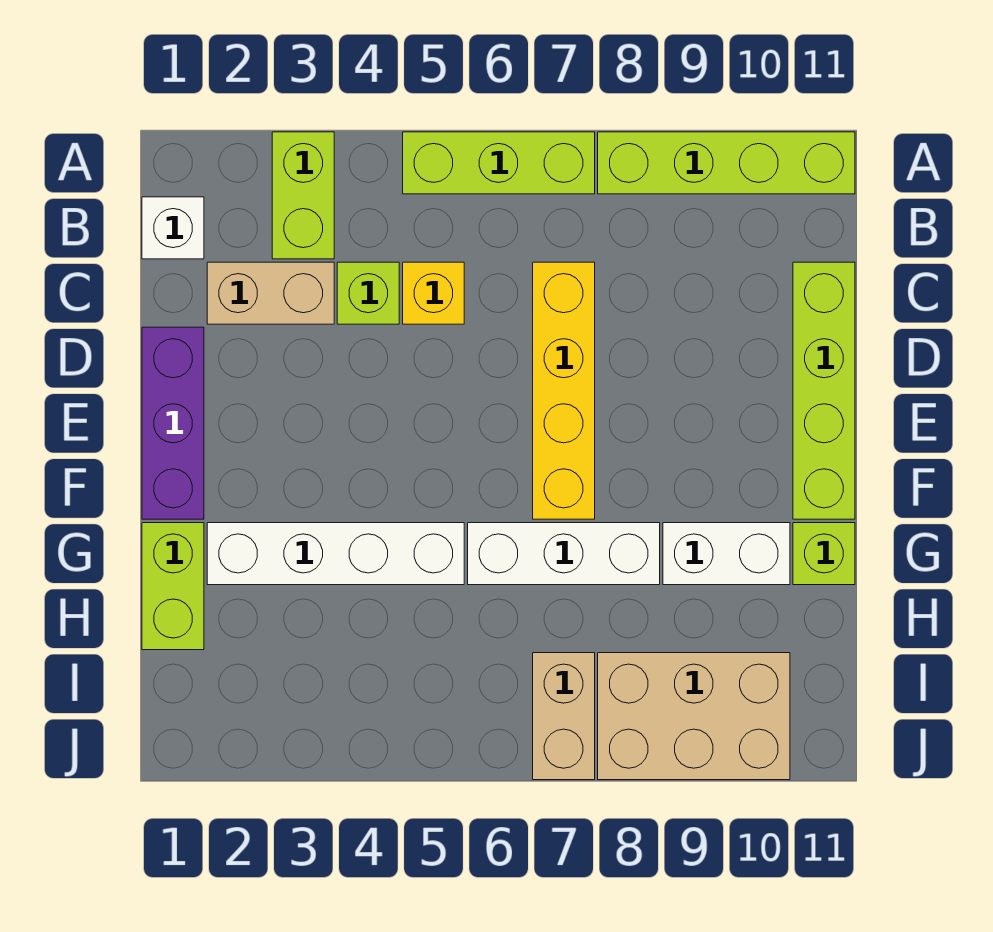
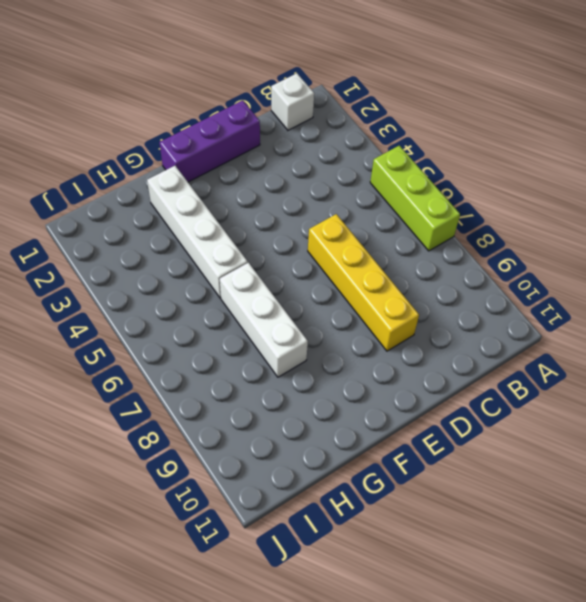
yellow 1x4 brick [308,214,419,351] -> yellow 1x4 brick turned to [533,262,595,519]
none -> lime 1x2 brick [272,132,334,259]
none -> lime 1x4 brick [598,132,855,194]
none -> tan 1x2 brick [207,262,334,324]

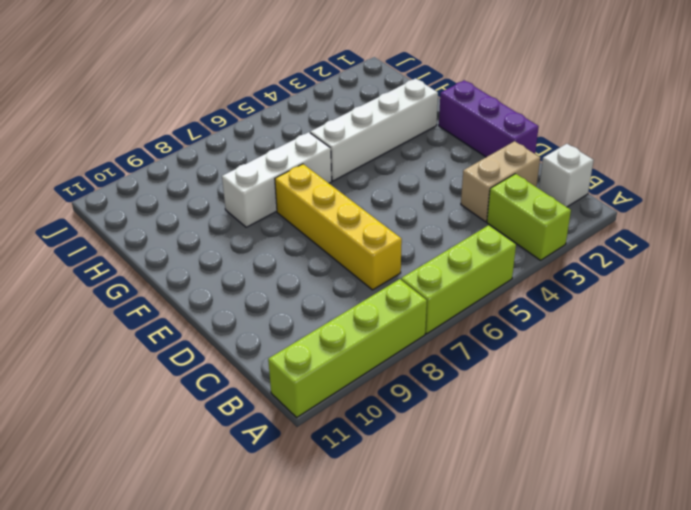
none -> lime 1x1 brick [337,262,399,324]
none -> yellow 1x1 brick [403,262,464,324]
none -> lime 1x4 brick [793,262,855,519]

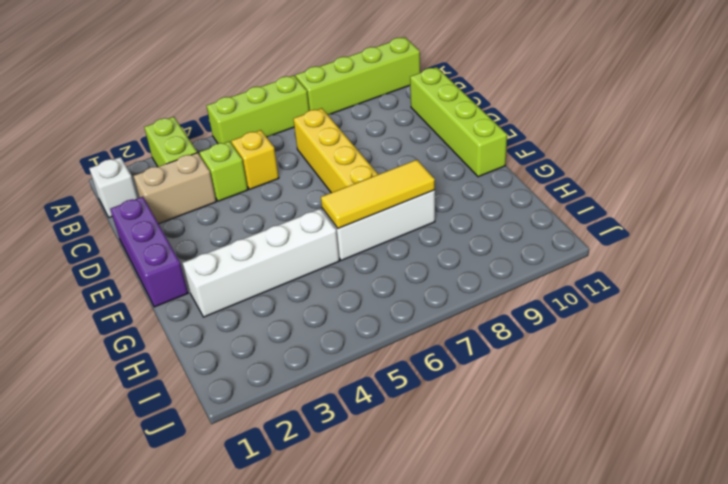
yellow 1x3 tile [321,160,435,229] -> none
none -> lime 1x2 brick [142,523,204,650]
none -> white 1x2 brick [663,523,790,585]
none -> lime 1x1 brick [793,523,855,585]

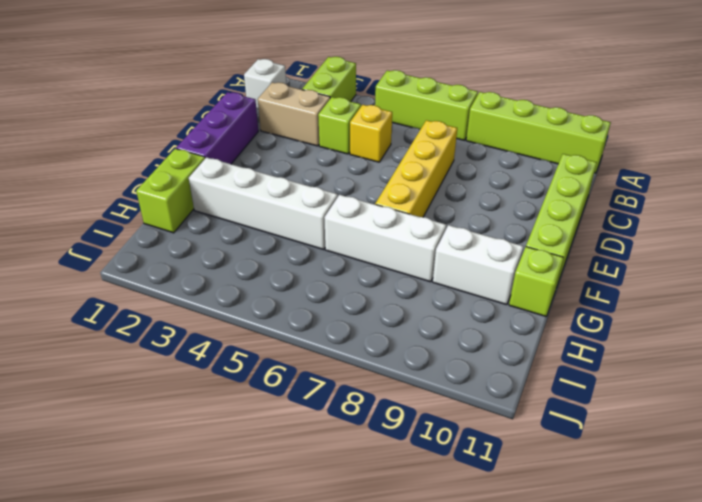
none -> tan 1x2 brick [533,653,595,780]
none -> tan 2x3 brick [598,653,790,780]

